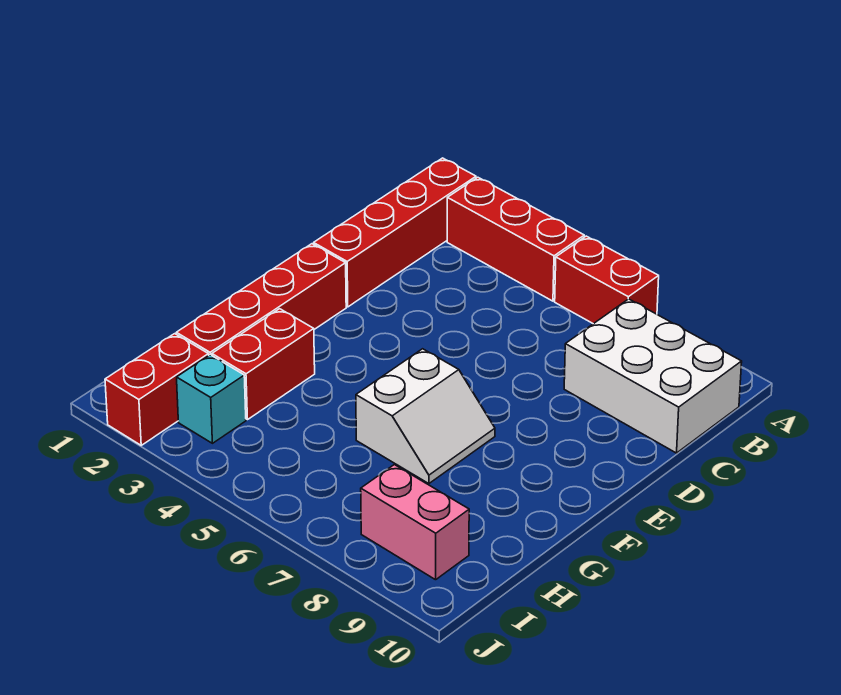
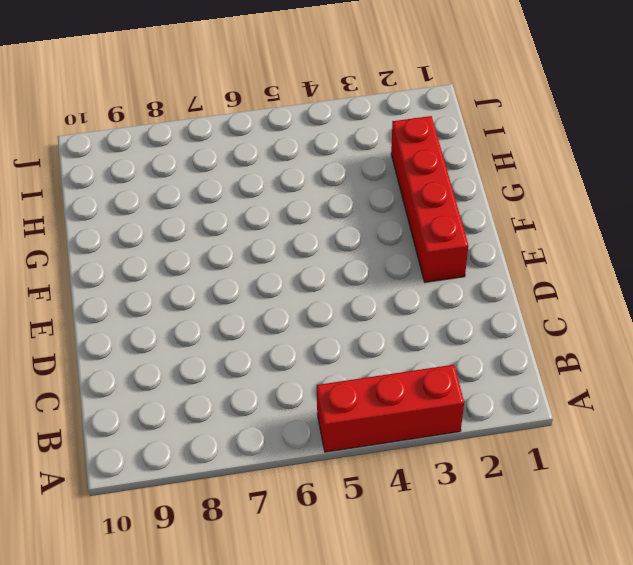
none -> red 1x4 brick [314,158,476,307]
none -> red 1x2 brick [555,236,659,324]

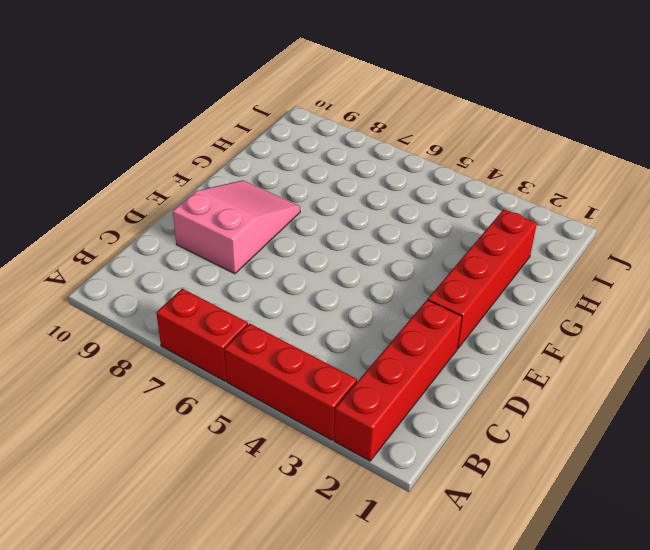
pink 2x3 slope [173,180,300,274] -> none
none -> white 2x3 brick [564,299,742,453]
none -> white 2x2 slope [356,349,495,484]

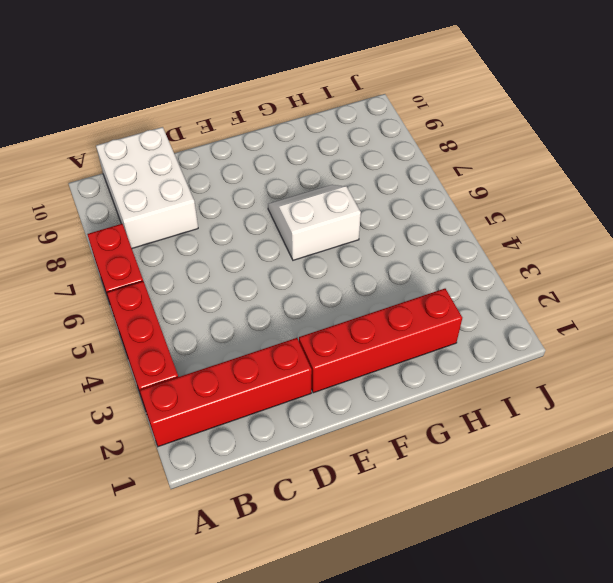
none -> red 1x2 brick [212,309,315,420]
none -> red 1x2 brick [105,334,209,445]

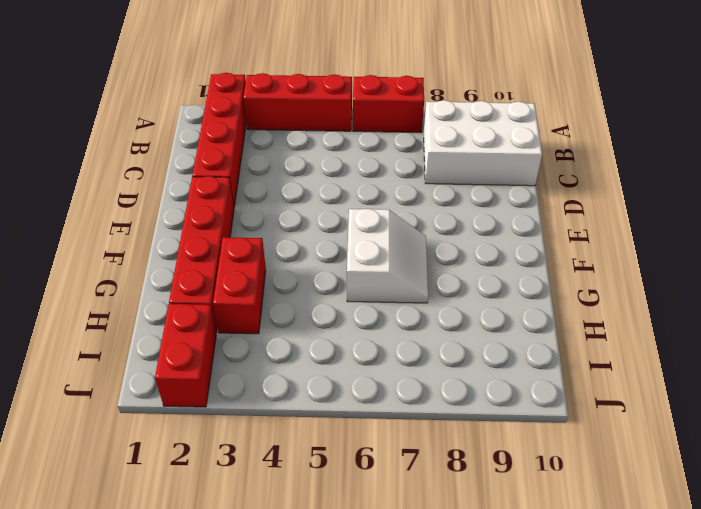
none -> cyan 1x1 brick [177,355,246,443]
none -> pink 1x2 brick [361,465,469,580]

